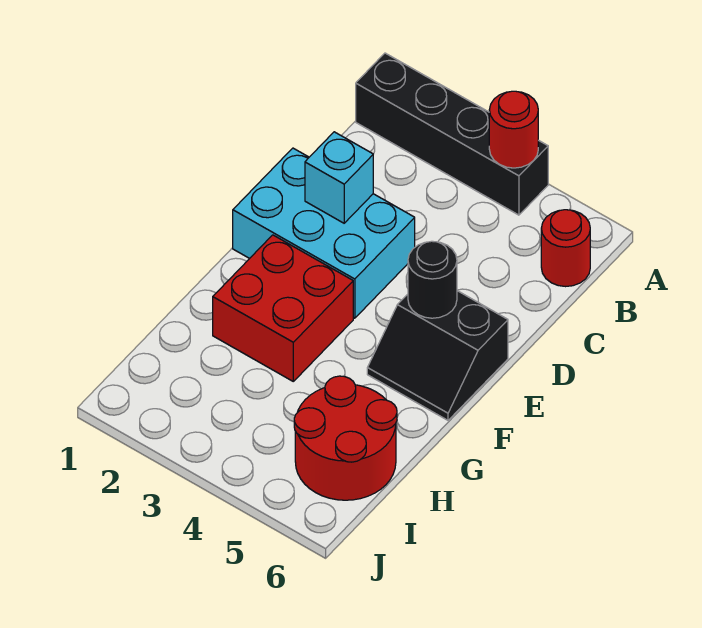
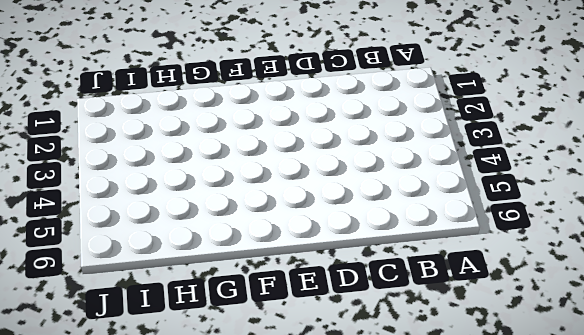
none -> black 1x4 brick [356,53,548,215]
none -> red 1x1 round brick [541,210,590,287]

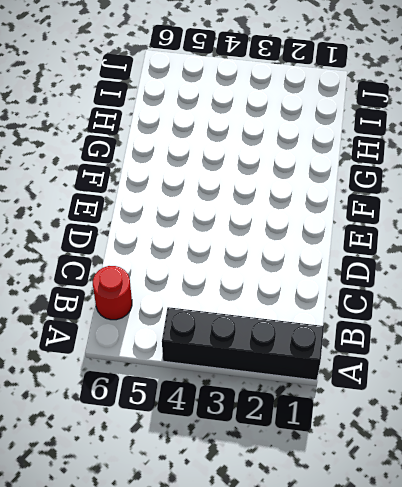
none -> cyan 2x3 brick [233,148,415,318]
none -> black 2x2 slope [367,291,508,420]

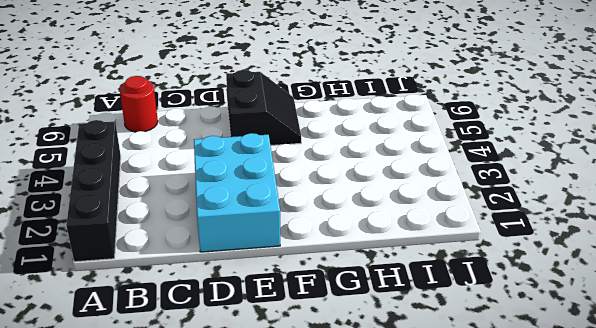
none -> red 2x2 brick [213,235,353,381]
none -> red 2x2 round brick [294,376,397,500]

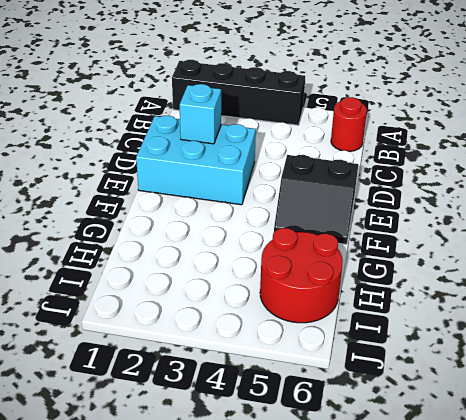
none -> red 2x2 brick [213,235,353,381]
none -> red 1x1 round brick [489,91,538,168]

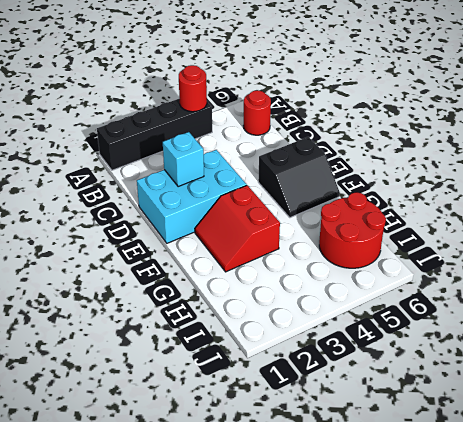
red 2x2 slope [195,185,280,272] -> red 2x2 brick [213,235,353,381]
none -> black 1x1 round brick [408,241,457,318]

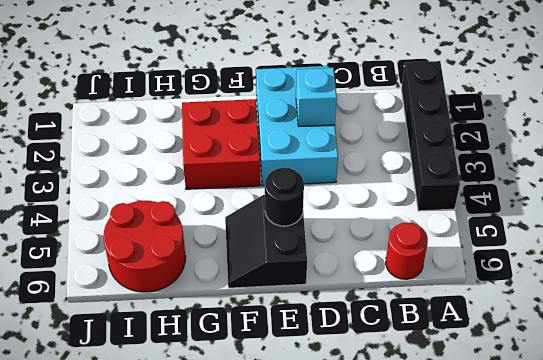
none -> red 1x1 round brick [489,91,538,168]

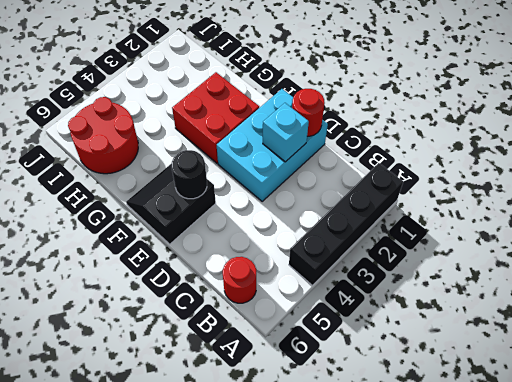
red 1x1 round brick [292,89,325,136] -> red 1x1 round brick moved to [489,91,538,168]

